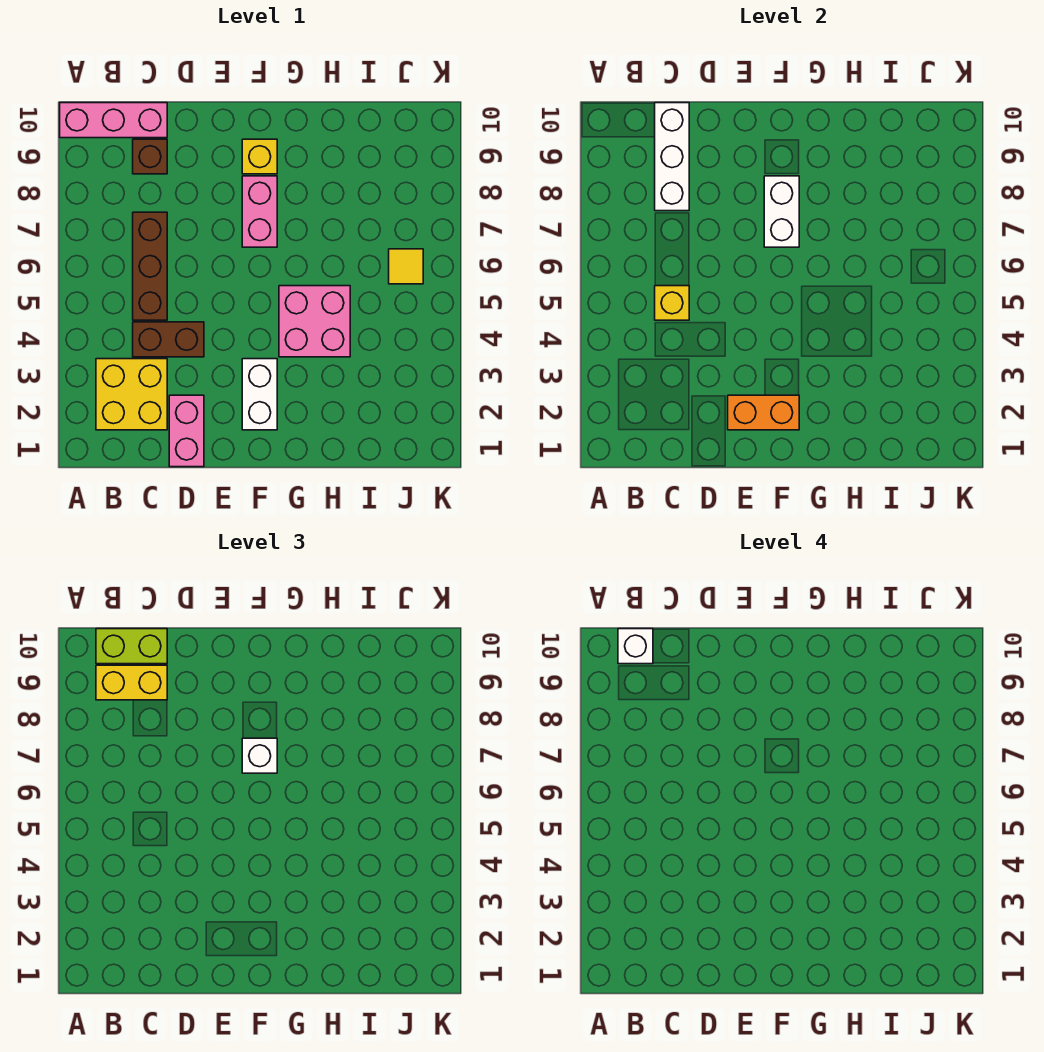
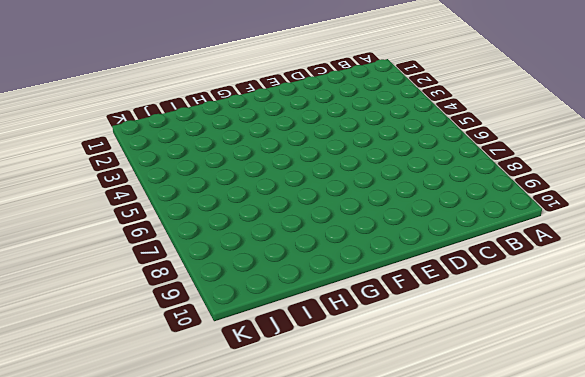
none -> pink 1x3 brick [60,103,167,138]
none -> yellow 2x2 brick [96,359,167,430]
none -> brown 1x2 brick [133,322,204,357]

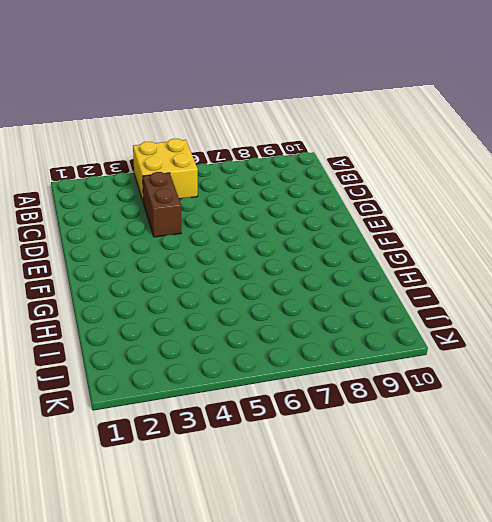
yellow 2x2 brick [133,139,198,203] -> yellow 2x2 brick moved to [96,359,167,430]
none -> pink 1x3 brick [60,103,167,138]
none -> brown 1x3 brick [133,212,167,320]
none -> brown 1x1 brick [133,139,167,174]

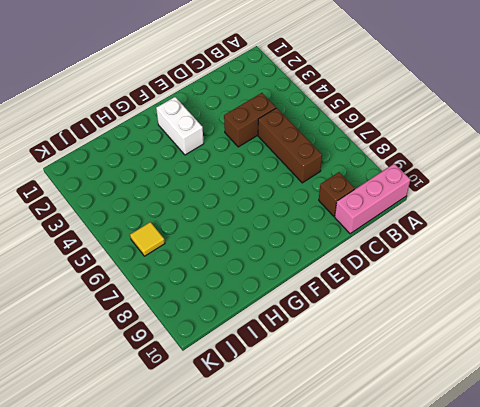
none -> yellow 2x2 brick [96,359,167,430]
none -> pink 1x2 brick [169,395,204,467]
none -> pink 1x2 brick [242,176,277,247]

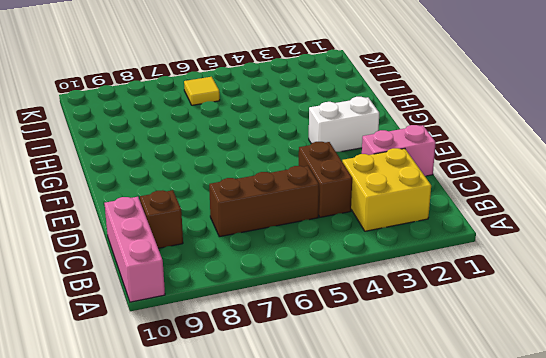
none -> pink 1x2 brick [242,176,277,247]
none -> yellow 1x1 brick [242,139,277,174]
none -> pink 2x2 brick [279,286,350,357]

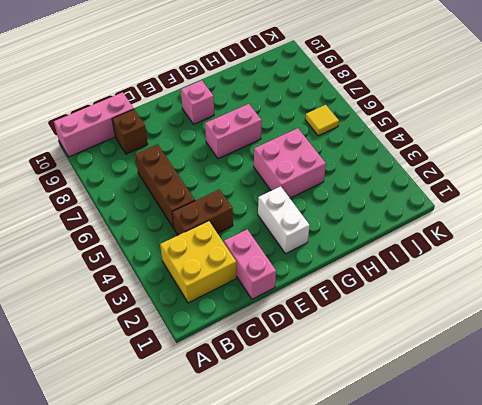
pink 1x2 brick [205,104,262,159] -> pink 1x2 brick turned to [242,176,277,247]
pink 1x1 brick [181,80,214,124] -> yellow 1x1 brick [242,139,277,174]
none -> yellow 1x1 brick [655,286,689,320]
none -> white 1x3 brick [655,103,689,211]
none -> orange 1x2 brick [728,395,799,430]

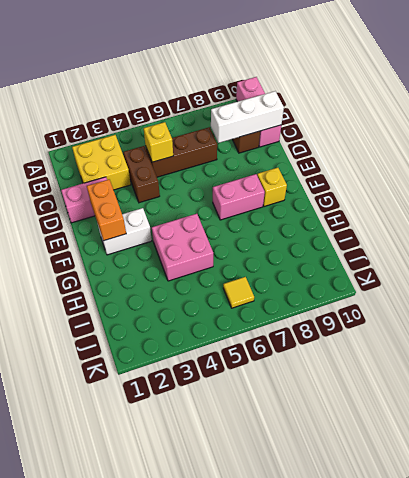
none -> white 1x2 brick [764,176,799,247]
none -> yellow 1x2 brick [96,665,167,700]
none -> lime 1x2 brick [96,629,167,664]

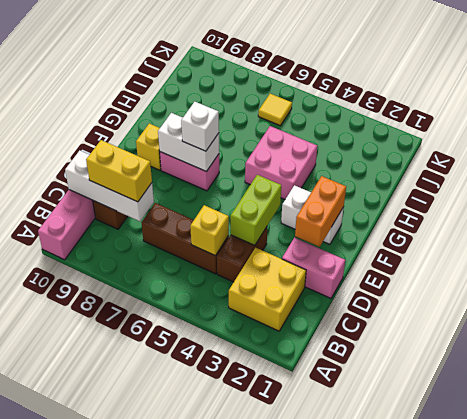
yellow 1x2 brick [86,140,152,202] -> yellow 1x2 brick turned to [96,665,167,700]
lime 1x2 brick [230,175,281,245] -> lime 1x2 brick moved to [96,629,167,664]
none -> white 1x1 brick [618,629,653,664]

